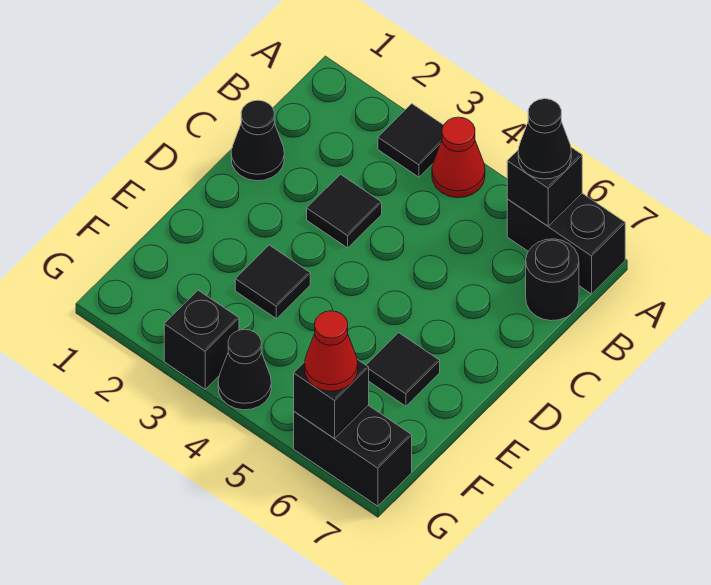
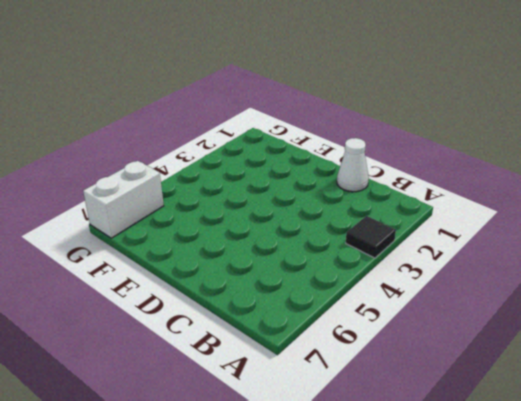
white 1x1 cone [337,138,369,192] -> black 1x1 cone [231,100,284,181]
white 1x2 brick [83,161,164,238] -> black 1x2 brick [294,405,412,506]
none -> red 1x1 cone [432,117,485,198]
none -> black 1x2 brick [507,193,625,294]
none -> black 1x1 round brick [526,239,579,321]

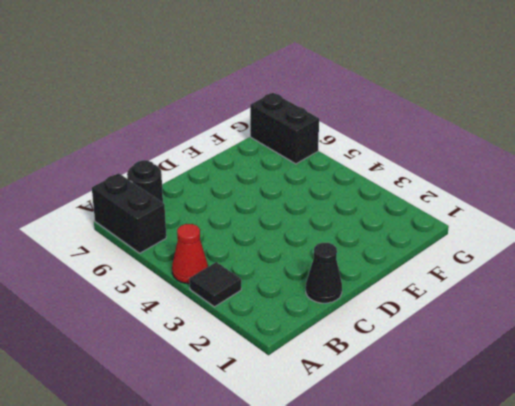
none -> black 1x1 tile [307,174,382,248]
none -> black 1x1 tile [235,245,310,319]
none -> black 1x1 tile [366,333,440,406]

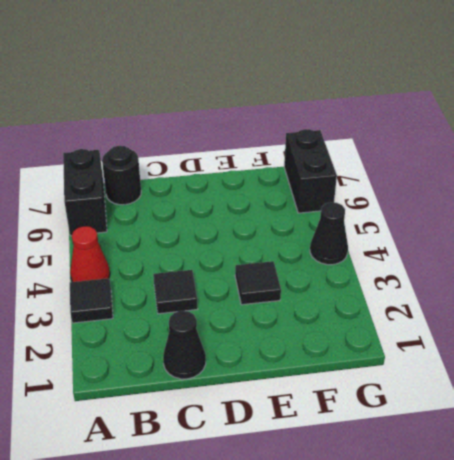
none -> black 1x1 tile [366,333,440,406]
none -> black 1x1 brick [164,290,239,389]
none -> black 1x1 brick [507,147,582,226]

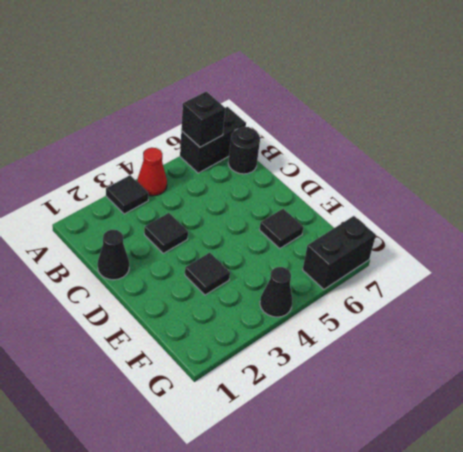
none -> black 1x1 brick [164,290,239,389]
none -> black 1x1 brick [294,359,369,439]
none -> black 1x1 cone [518,99,571,179]

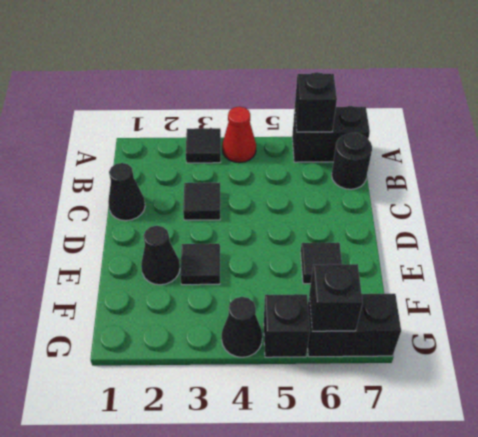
black 1x1 cone [141,226,180,285] -> black 1x1 cone moved to [518,99,571,179]
black 1x1 brick [264,294,310,357] -> black 1x1 brick moved to [164,290,239,389]
none -> red 1x1 cone [305,311,358,391]

